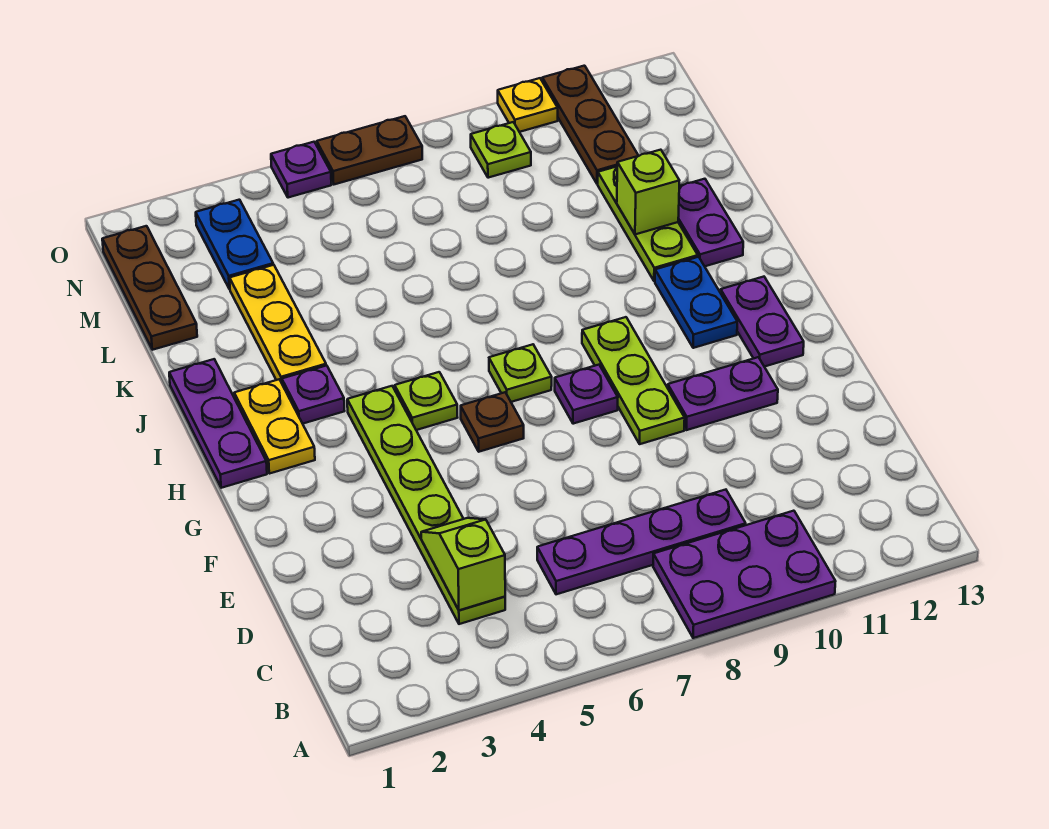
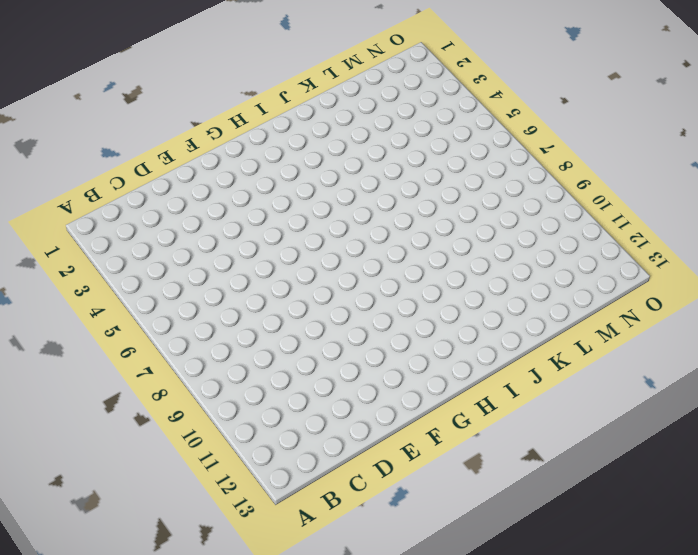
none -> purple 2x3 plate [653,511,836,638]
none -> lime 1x6 plate [347,386,505,624]
none -> purple 1x4 plate [537,490,746,594]

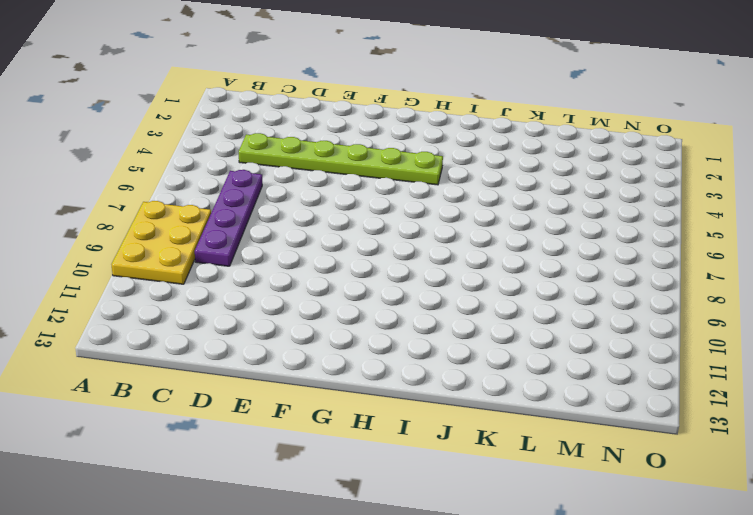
yellow 2x3 plate [111,201,211,284] -> purple 2x3 plate [653,511,836,638]
none -> lime 1x3 plate [582,317,685,444]
none -> purple 1x2 plate [668,357,778,430]
none -> brown 1x1 plate [461,392,524,452]

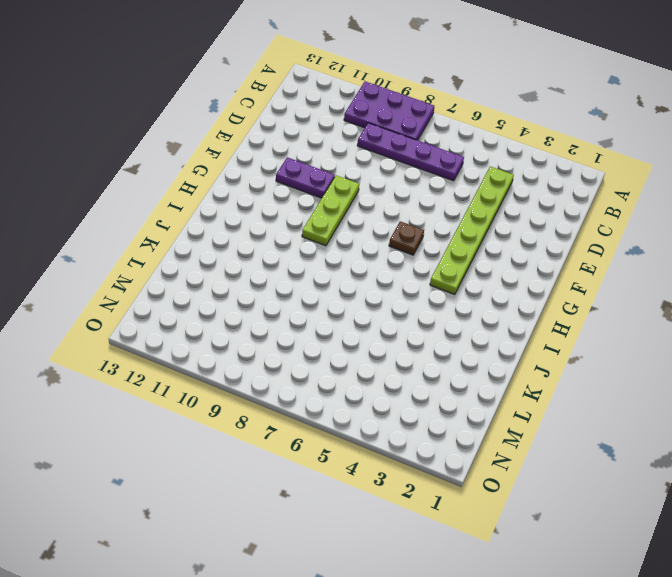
none -> purple 1x1 plate [555,365,618,424]
none -> purple 1x2 plate [721,277,804,367]
none -> purple 1x3 plate [169,359,267,488]

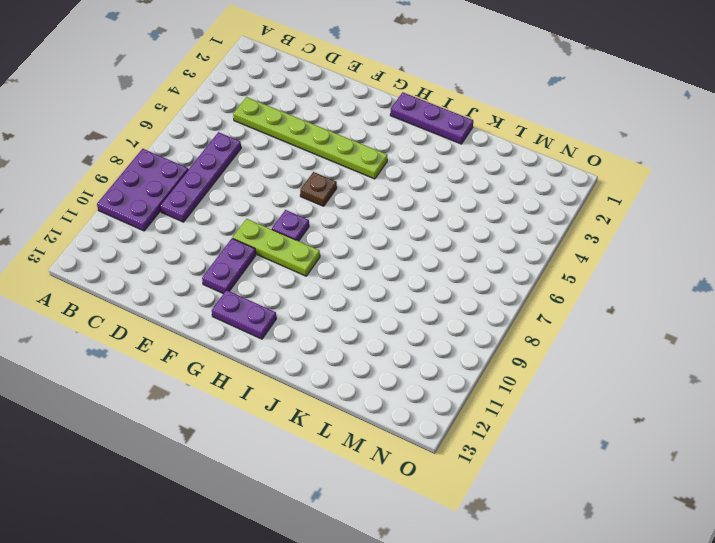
none -> yellow 1x2 plate [234,380,315,474]
none -> lime 1x1 plate [395,372,458,430]
none -> lime 1x1 plate [489,344,552,402]

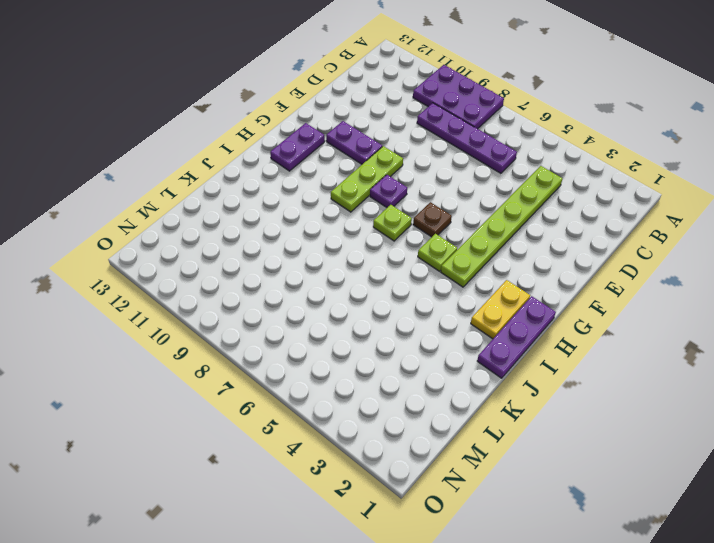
none -> blue 1x2 plate [655,257,737,348]
none -> purple 1x1 plate [282,365,344,424]
none -> yellow 1x3 plate [230,265,326,383]

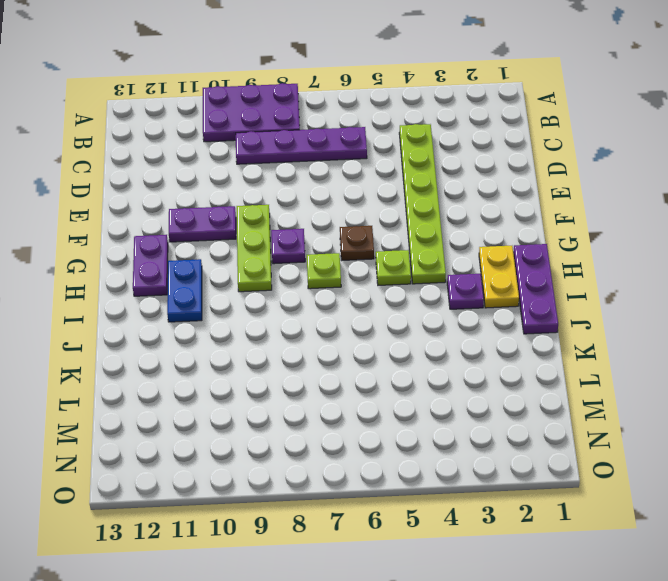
none -> yellow 1x3 plate [230,265,326,383]
none -> lime 1x3 plate [598,167,698,281]
none -> purple 1x2 plate [678,179,743,266]

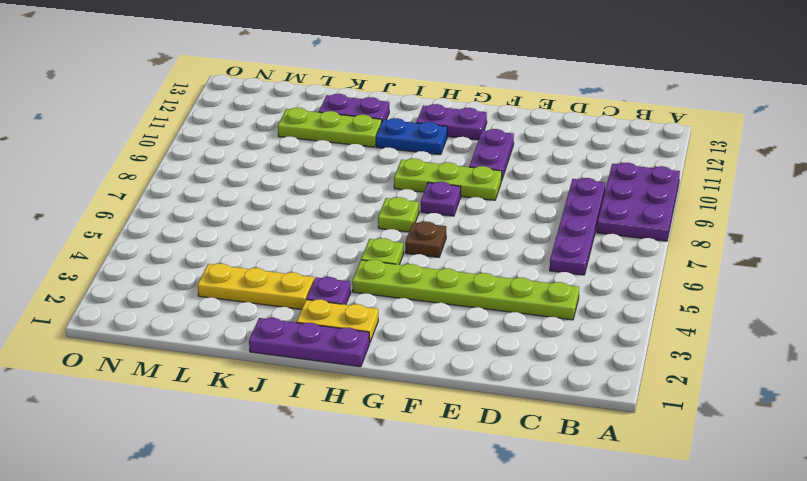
none -> brown 1x3 plate [102,226,197,350]
none -> blue 1x2 plate [196,200,273,289]
none -> brown 1x3 plate [542,66,638,184]

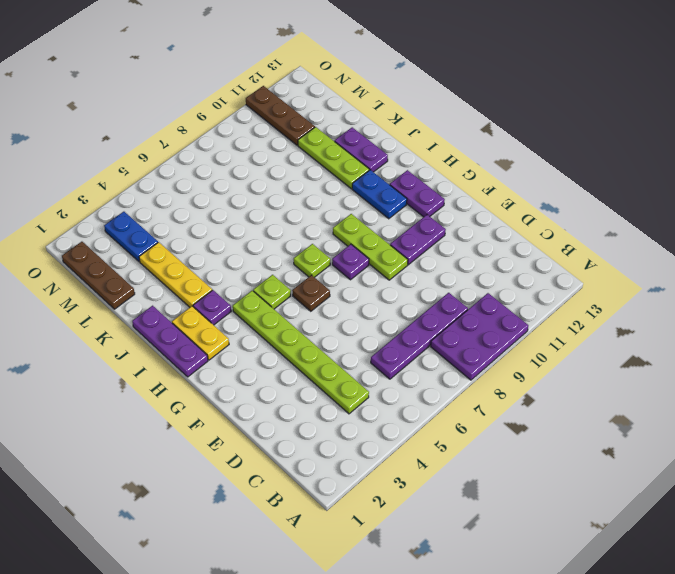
none -> lime 1x1 plate [471,122,531,178]
none -> purple 1x1 plate [271,142,331,198]
none -> brown 1x2 plate [317,116,422,184]

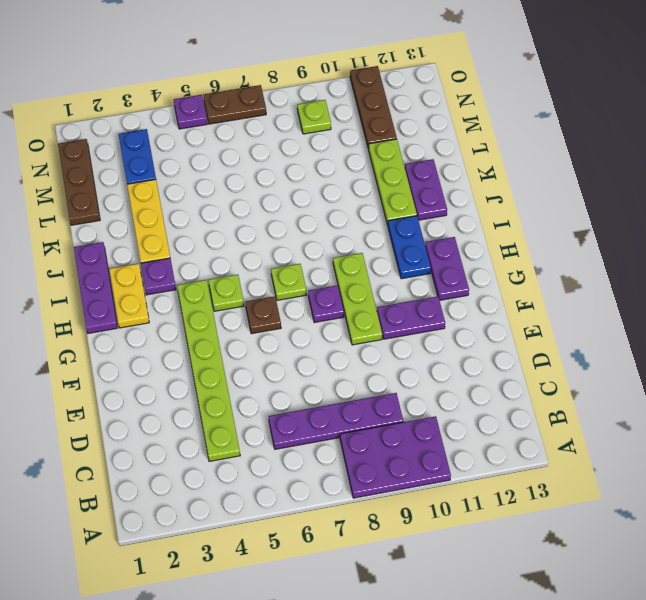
none -> yellow 1x1 plate [498,78,558,132]
none -> lime 1x2 slope [421,518,505,610]
none -> lime 1x1 brick [617,150,679,234]

